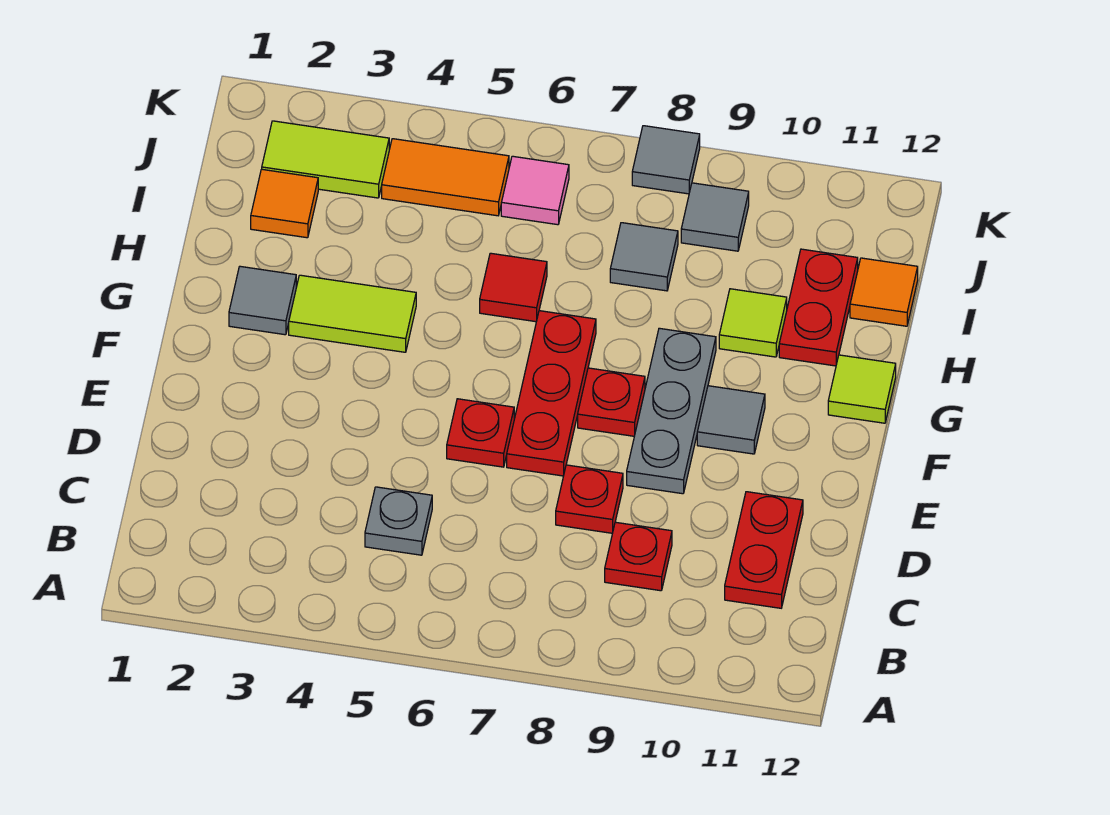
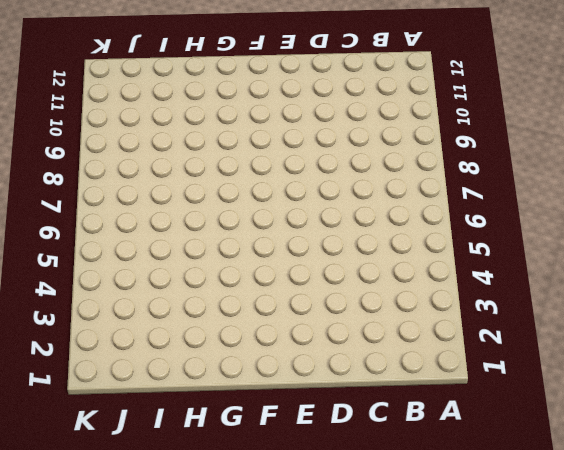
none -> grey 1x1 plate [365,487,432,555]
none -> red 1x1 plate [605,522,672,591]
none -> red 1x2 plate [725,492,803,608]

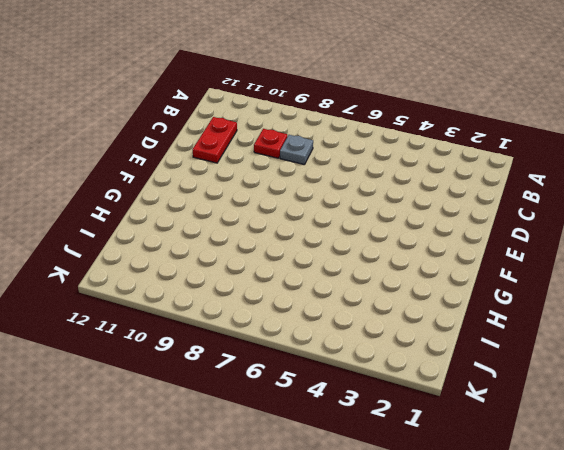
grey 1x1 plate [280,135,313,165] -> grey 1x1 plate moved to [365,487,432,555]
none -> red 1x1 plate [556,465,623,533]
none -> red 1x1 plate [447,399,514,467]
none -> red 1x3 plate [507,311,596,476]

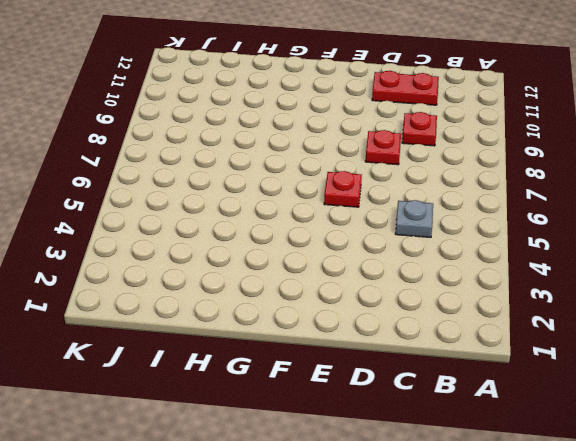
none -> red 1x3 plate [507,311,596,476]
none -> grey 1x3 plate [627,328,716,494]
none -> red 1x1 plate [578,368,645,436]

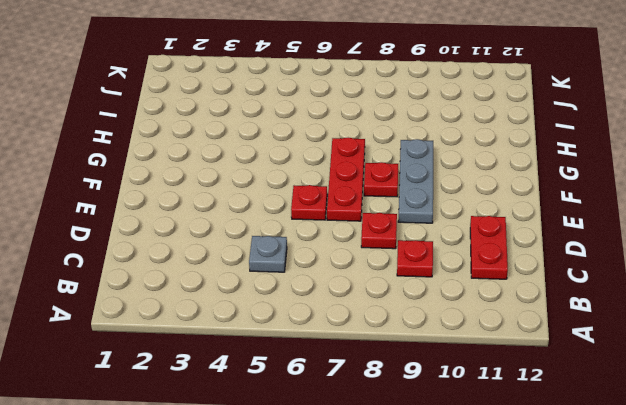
none -> grey 1x1 tile [697,386,765,454]
none -> grey 1x1 tile [229,266,296,335]
none -> lime 1x2 tile [289,275,416,352]

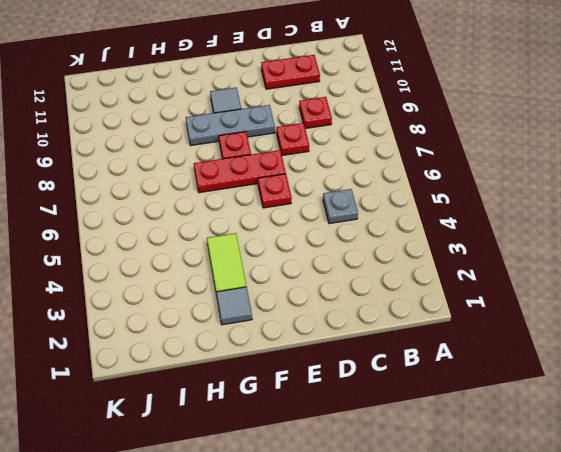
none -> lime 1x1 tile [828,355,896,423]
none -> red 1x1 tile [480,253,547,322]
none -> lime 1x1 tile [719,289,787,357]

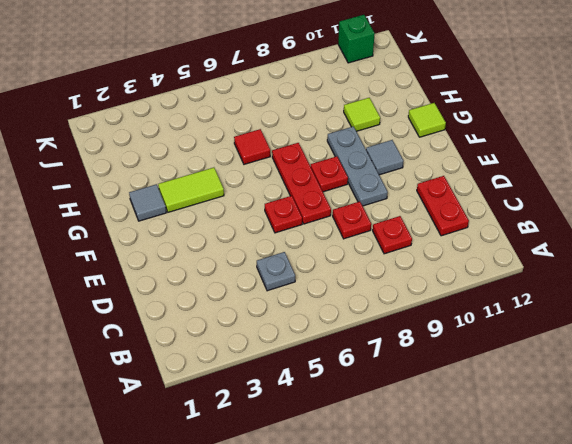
green 1x1 brick [338,15,375,63] -> none
none -> red 1x2 plate [779,249,858,366]
none -> orange 1x1 tile [251,169,318,238]
none -> grey 1x1 tile [610,223,678,291]

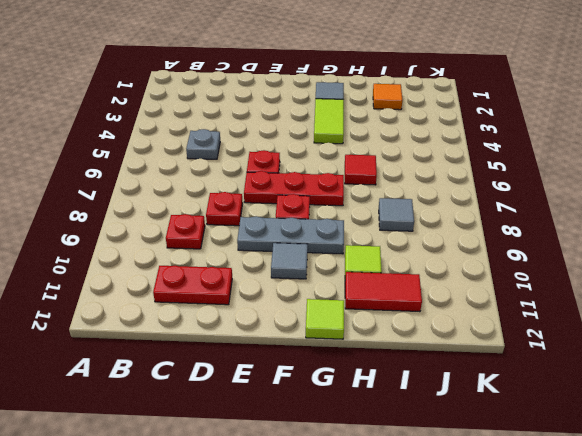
red 1x2 tile [345,272,422,312] -> red 1x2 plate [779,249,858,366]
none -> orange 1x1 tile [850,258,918,326]
none -> lime 1x2 tile [262,121,389,198]
none -> orange 1x2 tile [382,139,509,216]

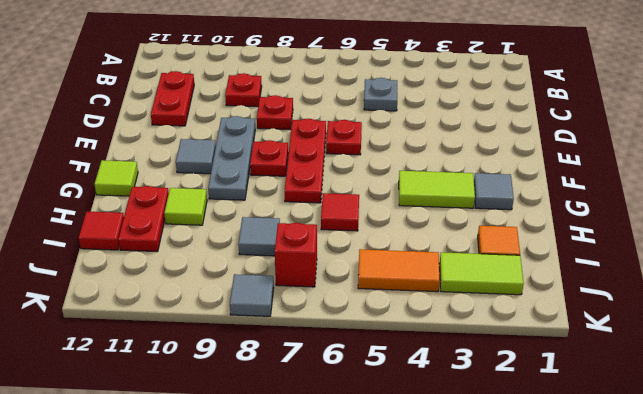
red 1x1 tile [79,212,124,250] -> orange 1x1 tile [850,258,918,326]
red 1x1 brick [275,223,317,287] -> none
none -> pink 1x1 tile [501,156,569,225]
none -> grey 1x1 tile [681,183,749,251]

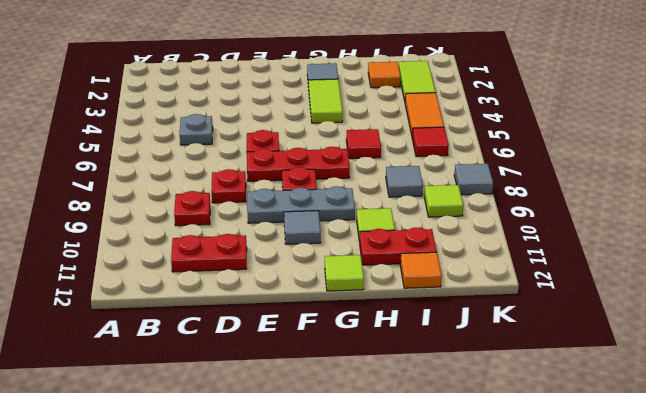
red 1x1 tile [412,127,449,157] -> pink 1x1 tile [501,156,569,225]
lime 1x1 tile [424,185,463,217] -> grey 1x1 tile [681,183,749,251]

